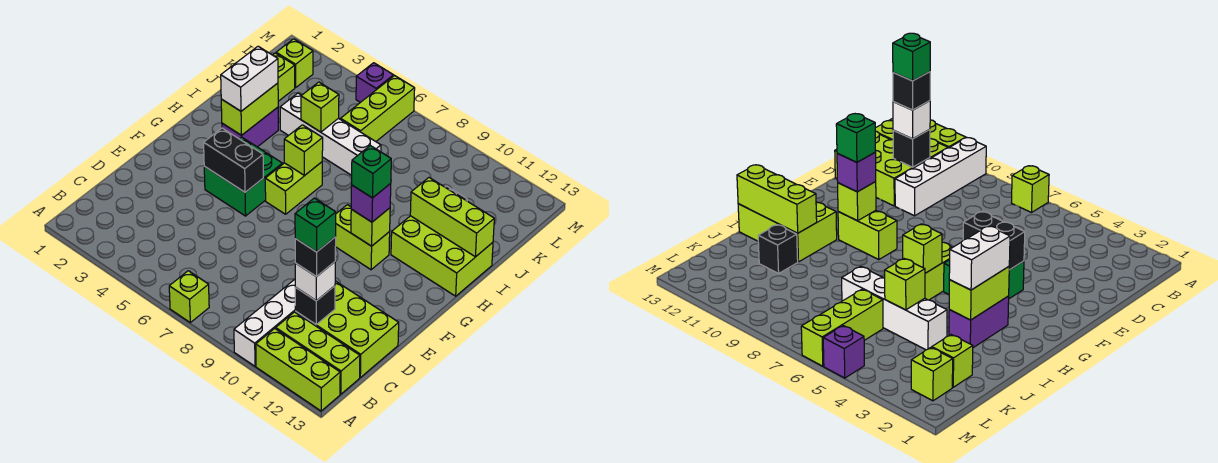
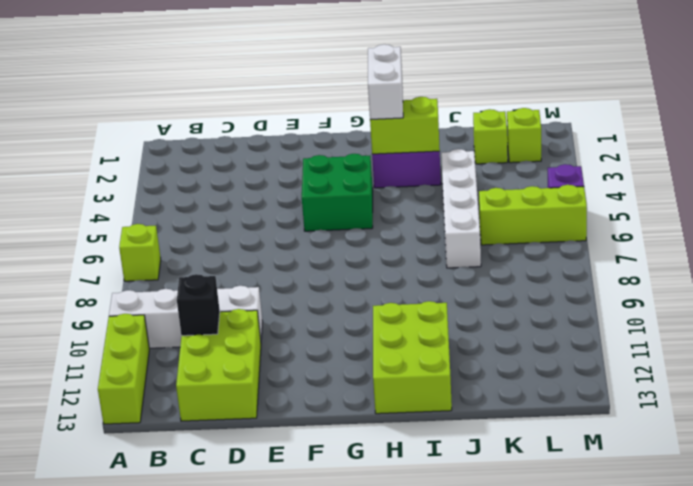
white 1x2 brick [368,44,403,120] -> white 1x2 brick turned to [221,46,278,111]
none -> lime 1x3 brick [276,312,360,394]
none -> lime 1x2 brick [265,162,322,214]
none -> lime 1x2 brick [335,205,390,270]

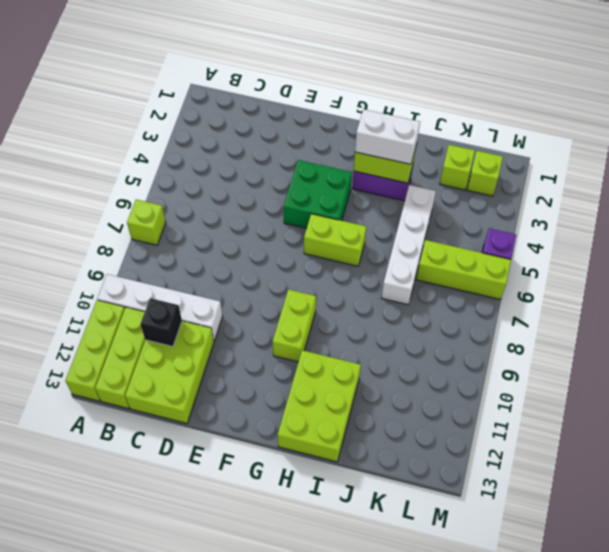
none -> black 1x1 brick [758,225,798,274]
none -> black 1x2 brick [204,128,263,192]
none -> lime 1x1 brick [351,208,390,246]

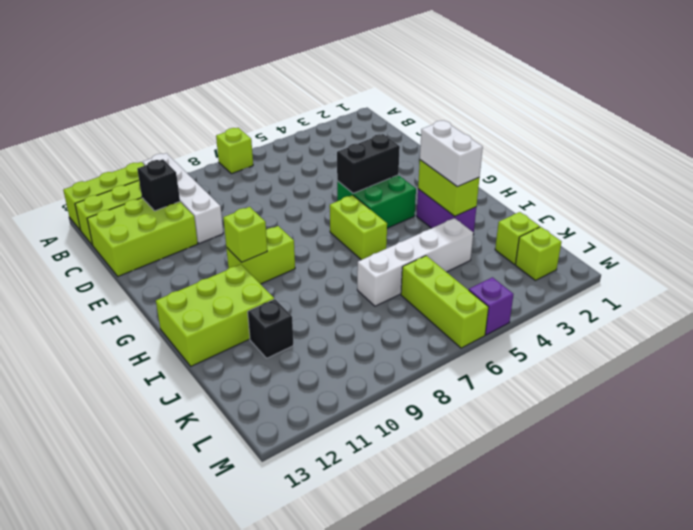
none -> lime 1x1 brick [284,125,323,175]
none -> lime 1x3 brick [410,178,494,257]
none -> lime 1x1 brick [301,82,339,132]

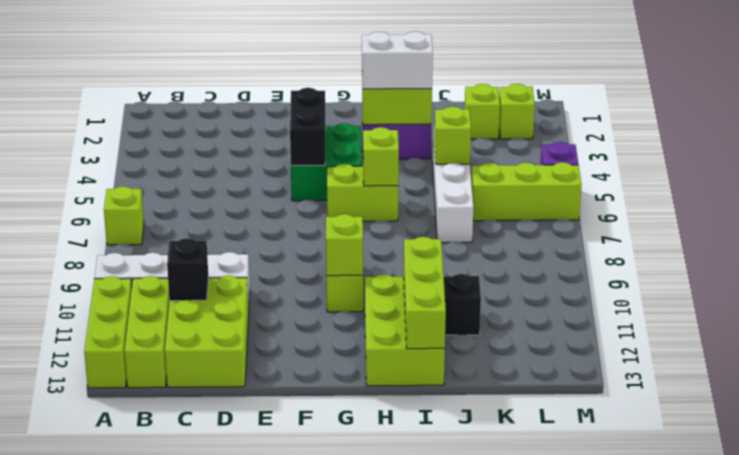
none -> white 1x1 brick [295,262,335,301]
none -> purple 1x1 brick [351,184,391,222]
none -> black 1x1 brick [295,237,336,277]

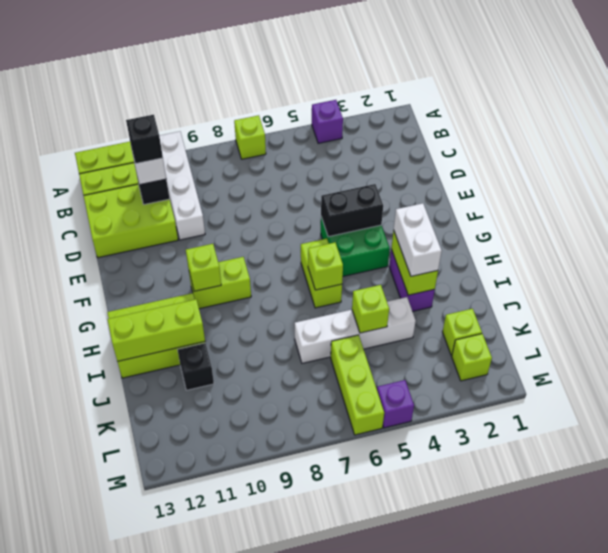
purple 1x1 brick [312,100,343,143] -> purple 1x1 brick moved to [351,184,391,222]
none -> green 1x1 brick [352,146,391,198]
none -> green 1x1 brick [295,198,336,252]

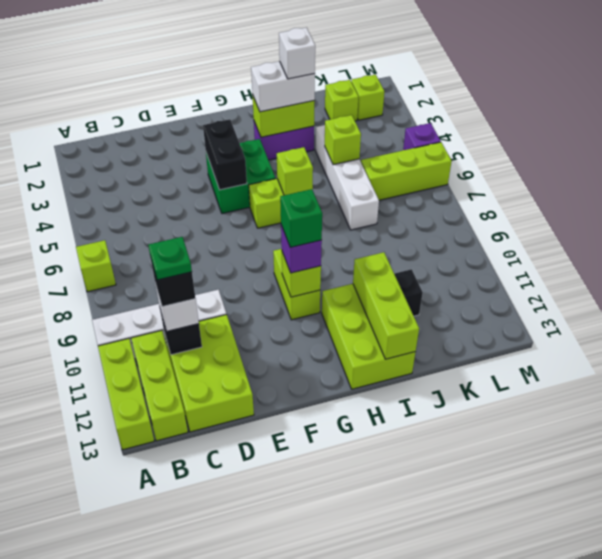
green 1x1 plate [148,237,192,280] -> green 1x1 brick [295,198,336,252]
white 1x1 brick [279,27,315,79] -> none

